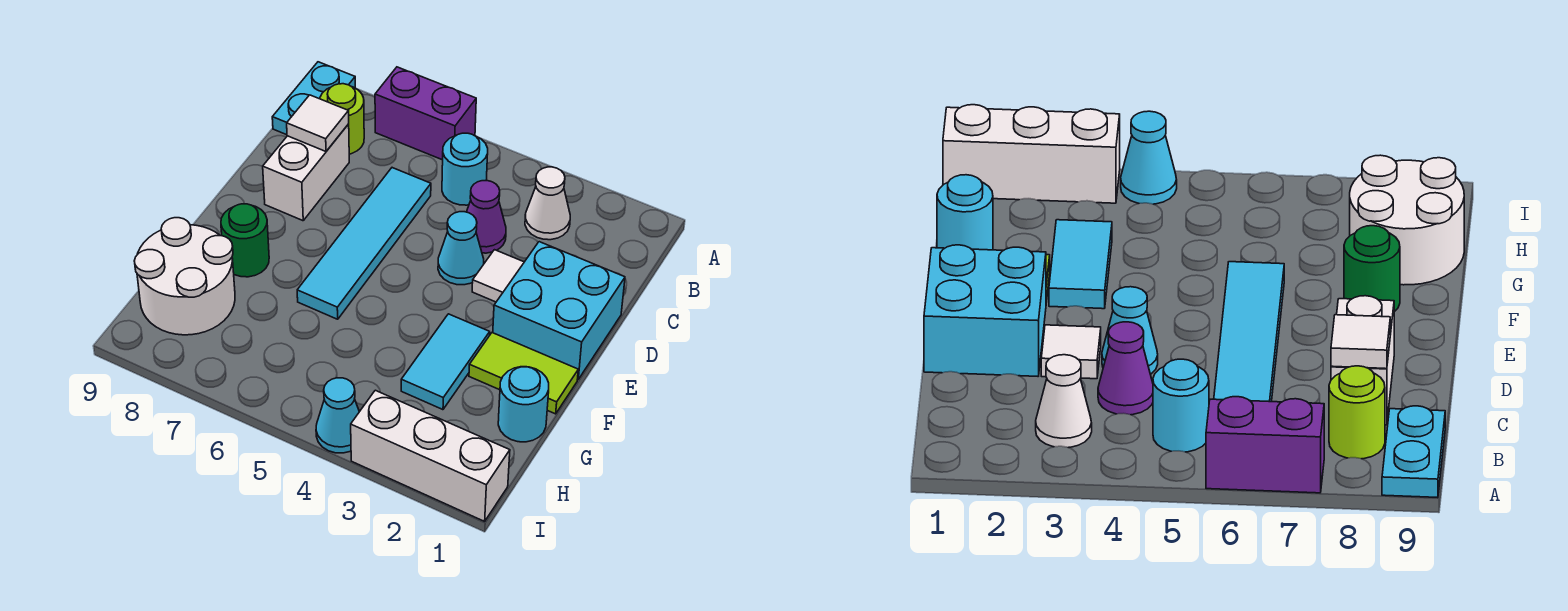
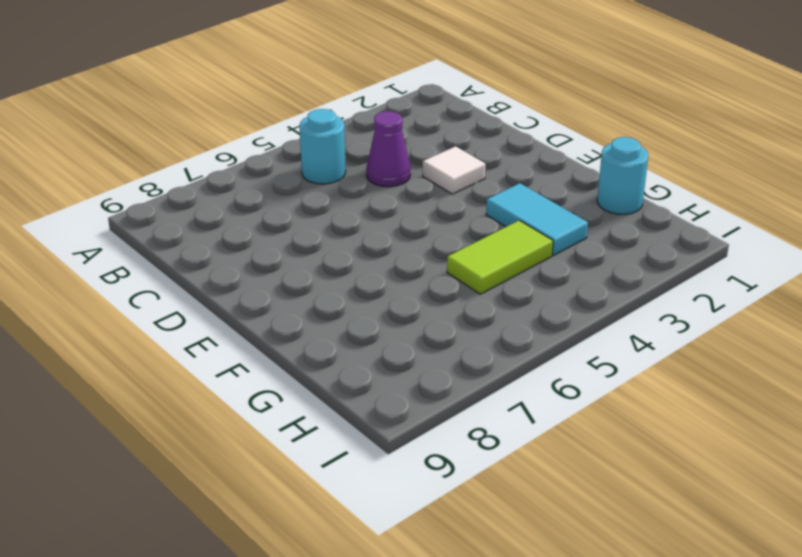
lime 1x2 tile [447,220,553,294] -> lime 1x2 tile moved to [469,333,578,414]
none -> purple 1x2 brick [375,67,476,160]
none -> cyan 1x2 plate [272,62,355,135]
none -> white 1x1 cone [525,167,570,240]

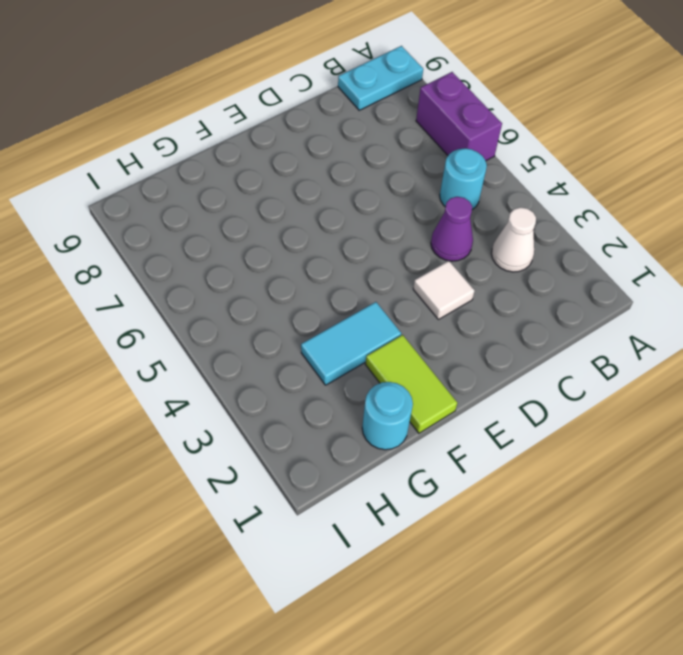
none -> lime 1x1 round brick [320,84,364,154]
none -> cyan 1x4 tile [297,168,431,319]
none -> white 1x2 brick [263,124,349,221]

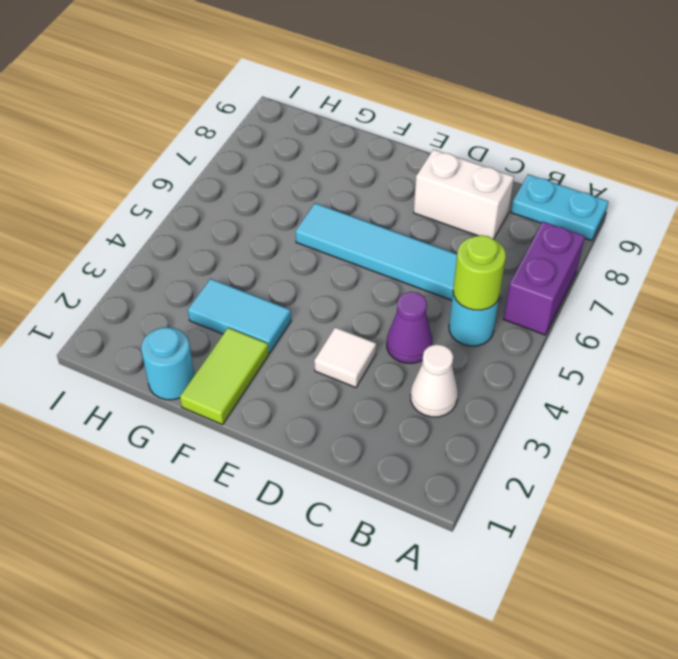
lime 1x1 round brick [453,235,506,310] -> lime 1x1 round brick moved to [320,84,364,154]
none -> cyan 2x2 brick [493,242,625,379]
none -> cyan 1x1 cone [438,212,484,285]
none -> green 1x1 round brick [221,204,269,277]

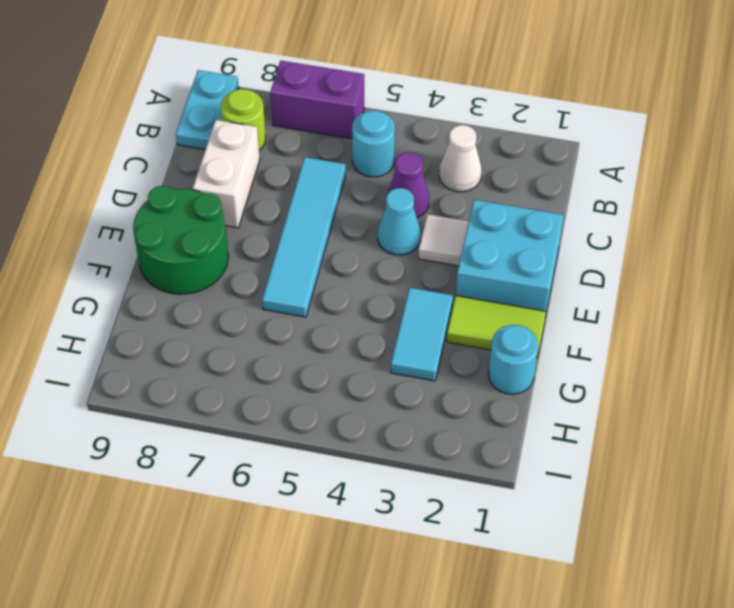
green 2x2 round brick [133,186,228,294] -> green 1x1 round brick [221,204,269,277]
none -> white 2x2 round brick [134,218,235,335]
none -> white 1x3 brick [351,390,510,521]
none -> cyan 1x1 cone [316,378,359,453]

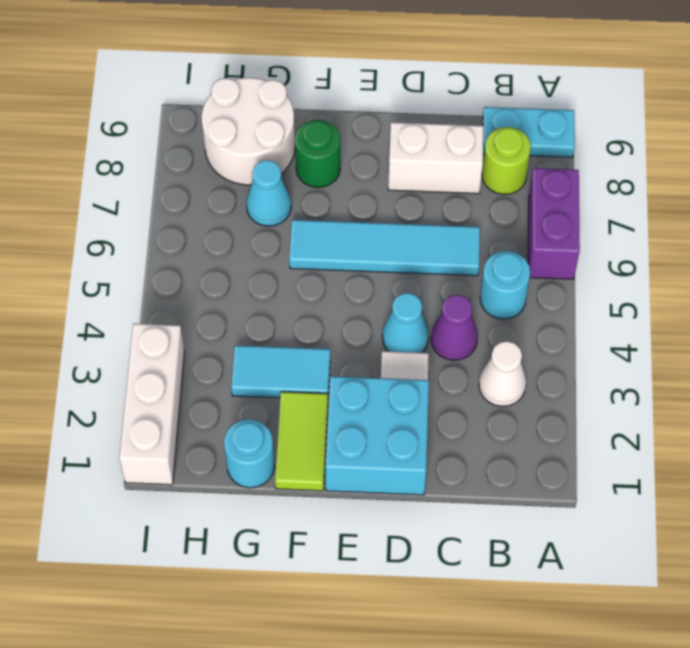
cyan 1x1 cone [246,160,291,226] -> cyan 1x1 cone moved to [316,378,359,453]
none -> white 1x1 tile [287,95,349,151]

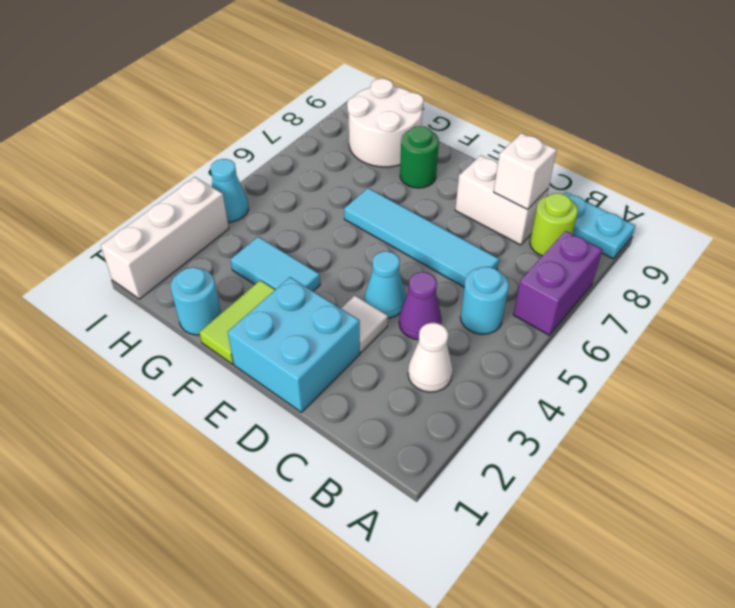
white 1x1 brick [494,133,557,209] -> white 1x1 tile [287,95,349,151]

